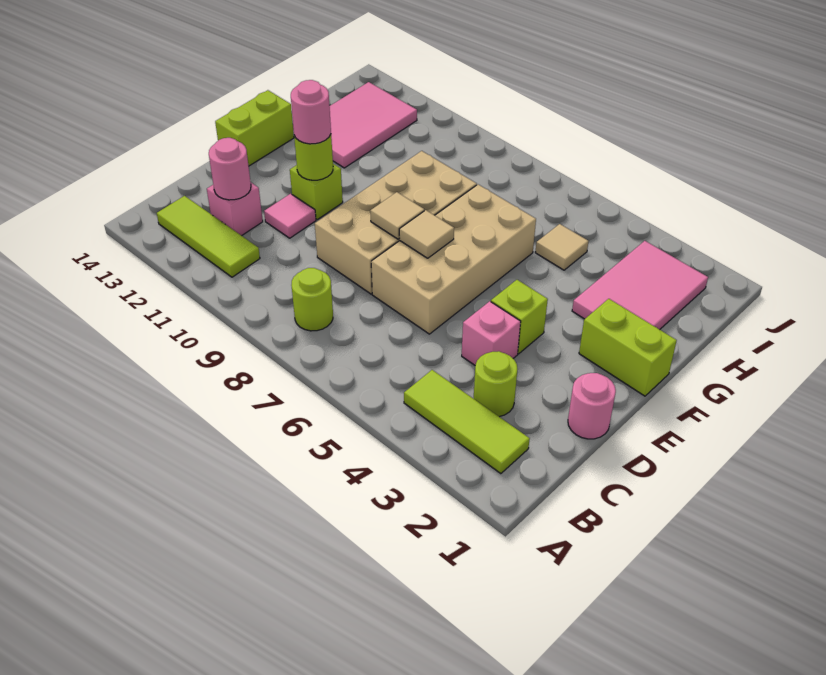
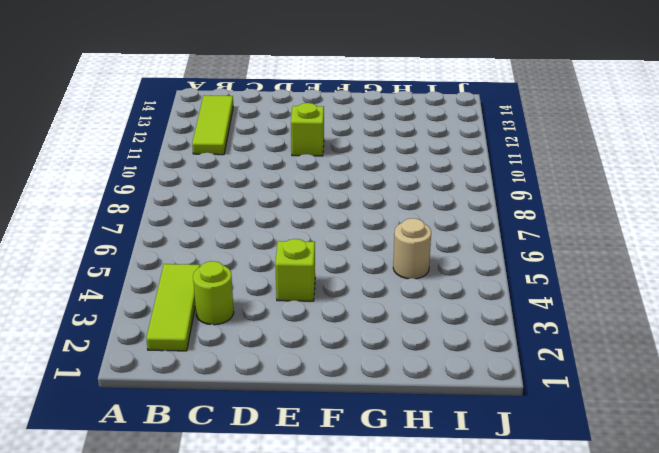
tan 1x1 round brick [393,218,431,279] -> tan 1x1 tile [535,224,589,270]
none -> lime 1x1 round brick [291,268,333,331]
none -> pink 1x1 brick [207,183,263,236]
none -> pink 1x1 round brick [568,373,616,439]

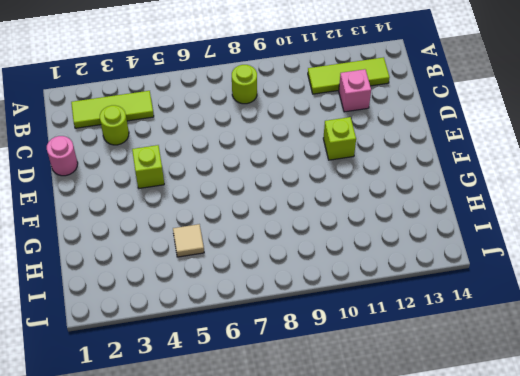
none -> pink 1x1 brick [462,301,521,365]
none -> tan 2x4 brick [371,184,536,334]
none -> tan 2x4 brick [315,151,477,294]

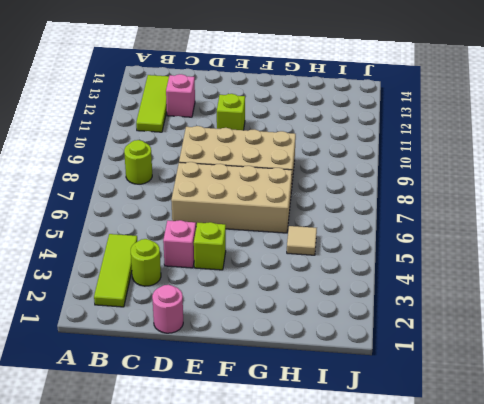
none -> pink 1x1 tile [264,194,316,238]
none -> lime 1x2 brick [215,90,294,166]
none -> lime 1x2 brick [579,299,677,396]

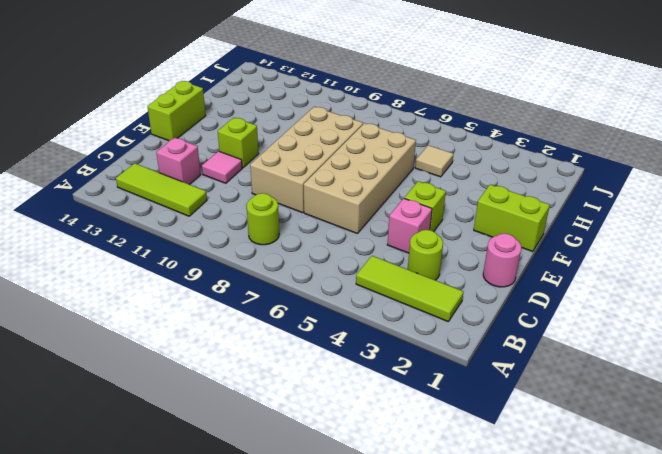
none -> pink 2x3 tile [572,241,708,330]
none -> pink 2x3 tile [330,82,417,168]
none -> pink 1x1 round brick [209,138,251,200]

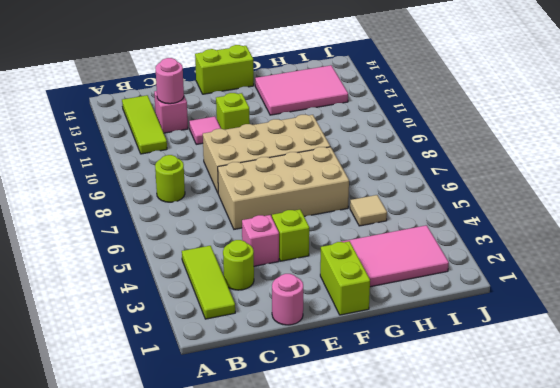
none -> tan 1x1 tile [399,210,454,258]
none -> tan 1x1 tile [370,192,424,239]
none -> lime 1x1 round brick [294,135,333,180]

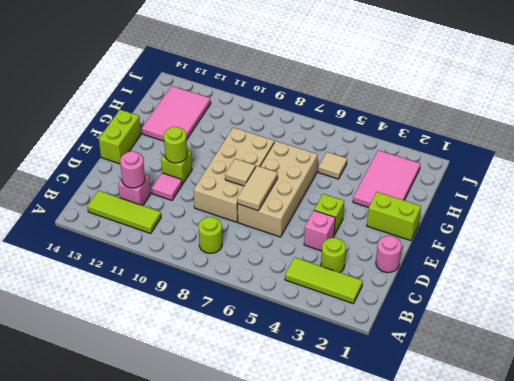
tan 1x2 tile [237,166,277,211] -> tan 1x1 tile [399,210,454,258]
none -> pink 1x1 round brick [291,80,331,144]

